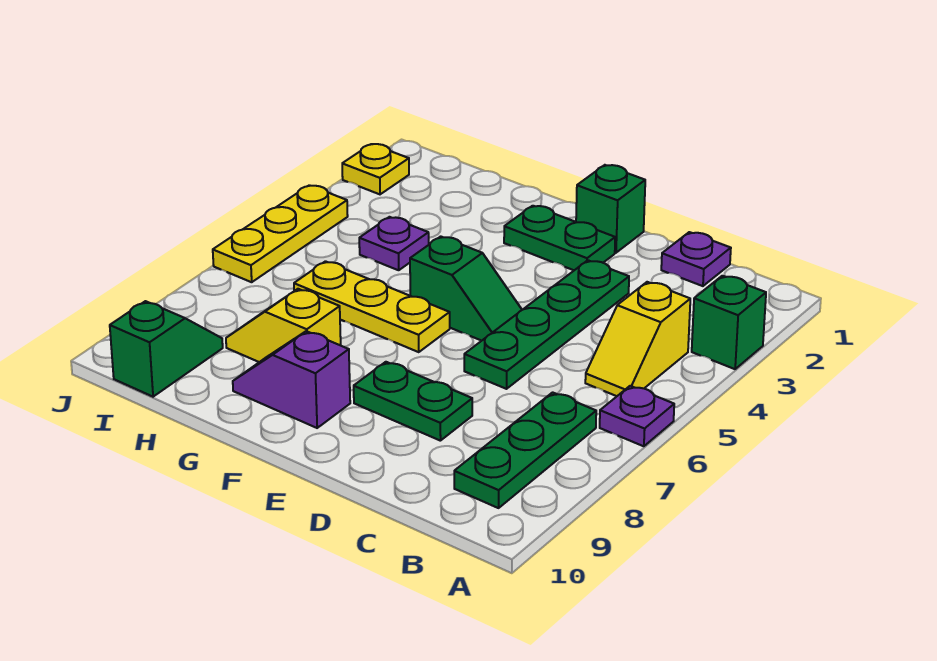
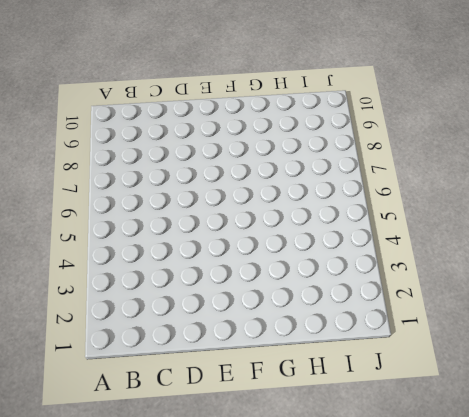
none -> green 1x1 brick [692,276,766,369]
none -> purple 1x1 plate [600,386,674,446]
none -> yellow 1x2 slope [585,282,690,396]

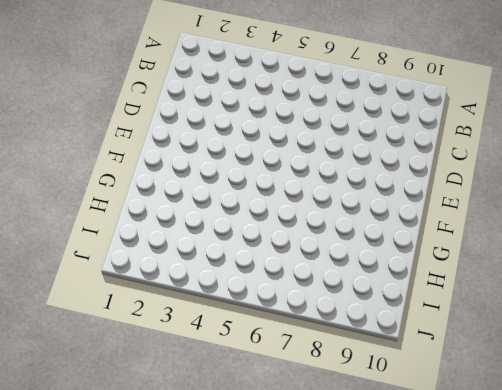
none -> green 1x1 brick [692,276,766,369]
none -> purple 1x1 plate [600,386,674,446]
none -> yellow 1x2 slope [585,282,690,396]

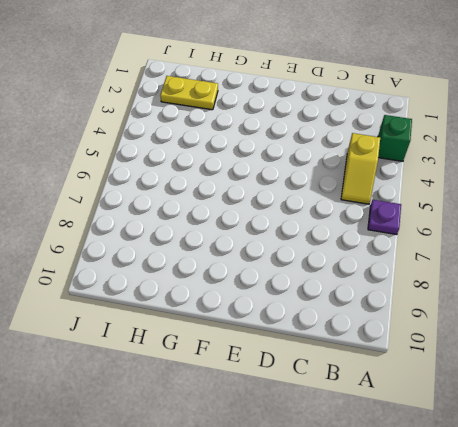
yellow 1x2 plate [160,76,218,110] -> none
none -> green 1x3 plate [454,392,596,508]
none -> purple 1x1 plate [661,232,731,286]
none -> green 1x4 plate [464,260,629,389]

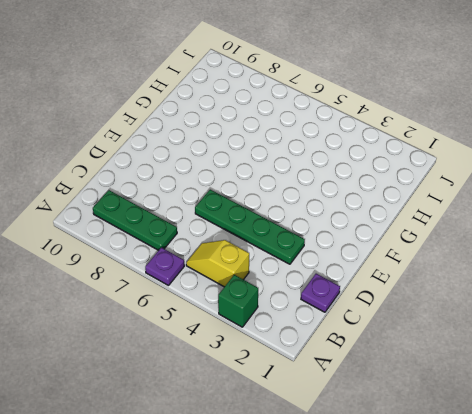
none -> green 1x2 plate [354,362,472,441]
none -> green 1x1 brick [576,165,645,253]
none -> green 1x2 plate [504,206,615,270]

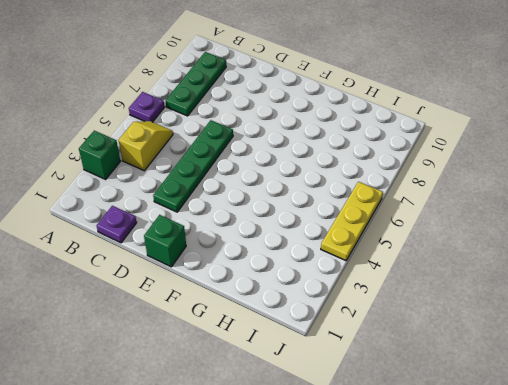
none -> green 1x2 plate [354,362,472,441]
none -> green 1x2 plate [504,206,615,270]
none -> green 1x2 slope [410,236,522,341]

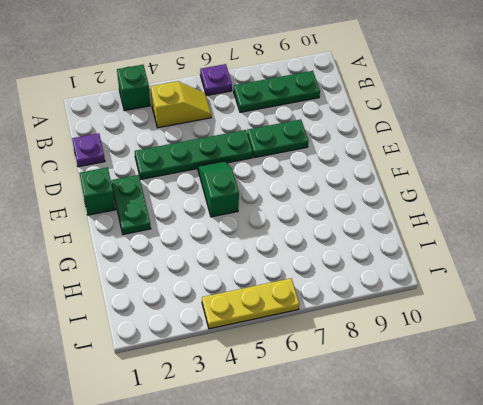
green 1x2 plate [247,119,309,158] -> green 1x2 plate turned to [354,362,472,441]
none -> yellow 1x3 plate [294,261,450,352]
none -> purple 1x2 slope [233,331,350,428]
none -> yellow 1x2 slope [226,289,341,362]

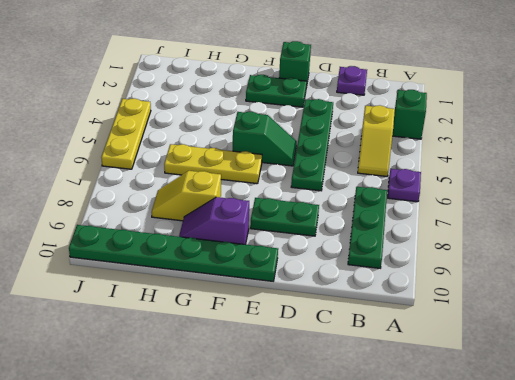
green 1x6 plate [69,225,278,281] -> green 1x2 slope [110,301,223,397]
none -> purple 1x1 plate [359,217,429,270]
none -> yellow 1x1 plate [342,144,409,194]

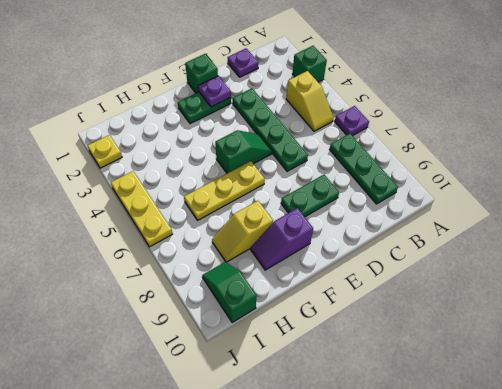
purple 1x1 plate [198,76,231,107] -> purple 1x1 plate moved to [359,217,429,270]

